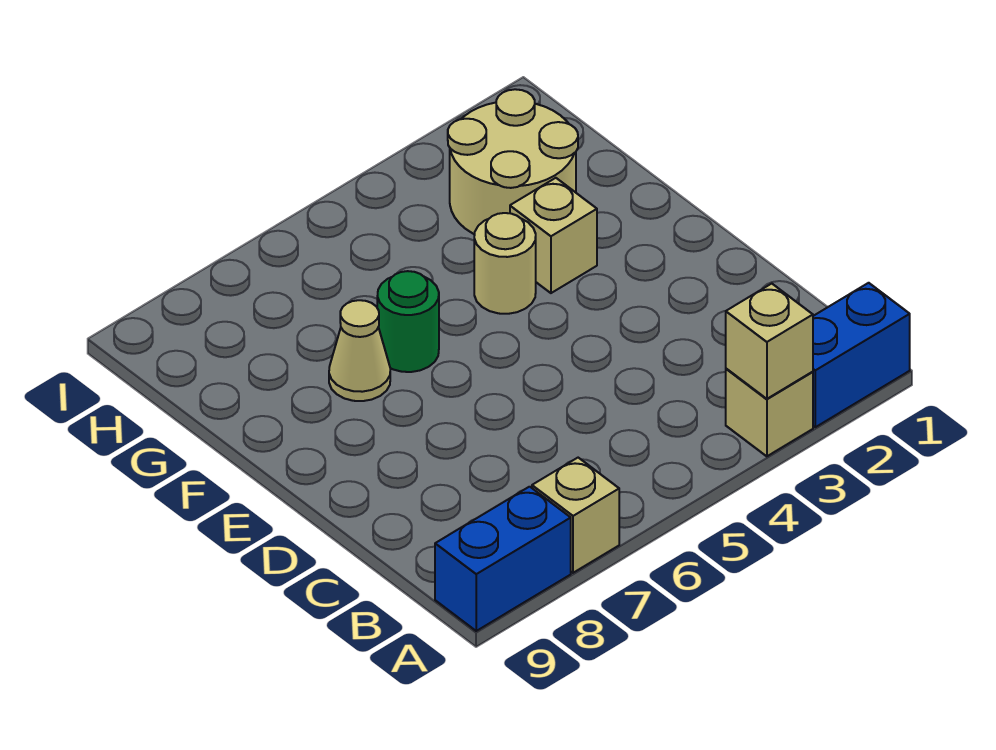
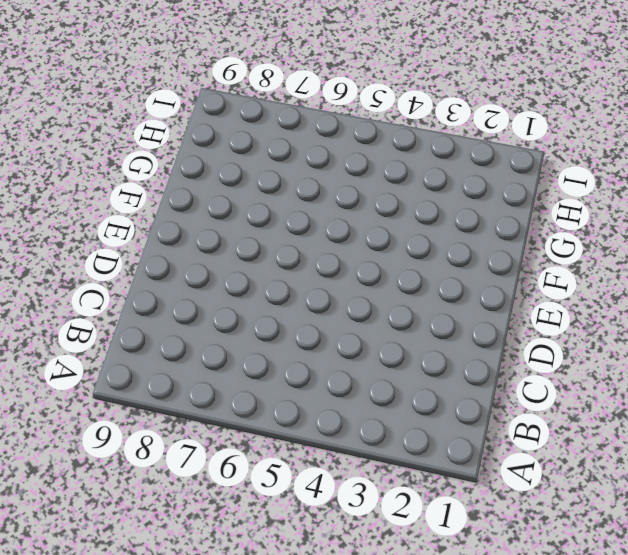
none -> blue 1x2 brick [813,283,910,427]
none -> tan 1x1 brick [726,369,813,456]

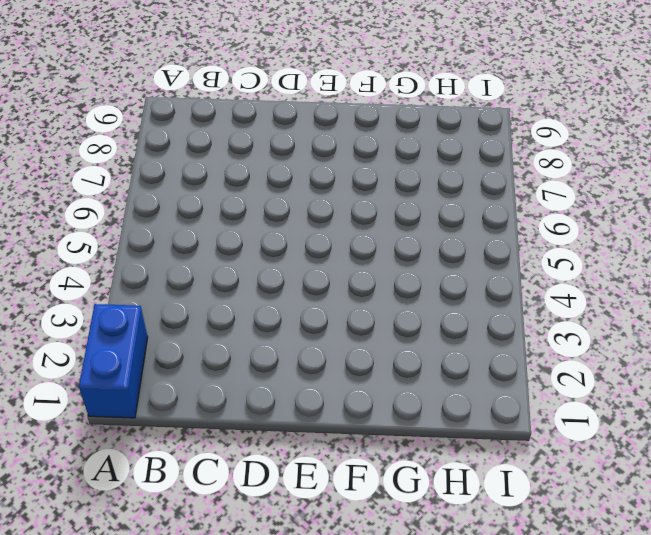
none -> tan 1x1 brick [726,369,813,456]
none -> tan 1x1 brick [532,458,619,573]

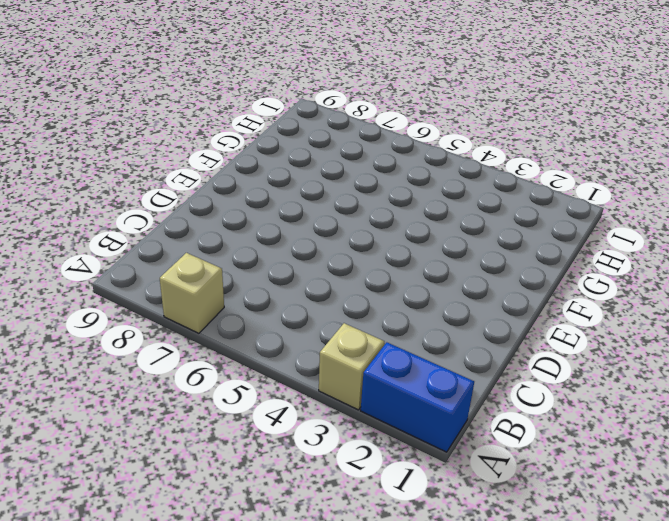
none -> blue 1x2 brick [435,487,571,631]
none -> tan 1x1 brick [510,178,597,293]

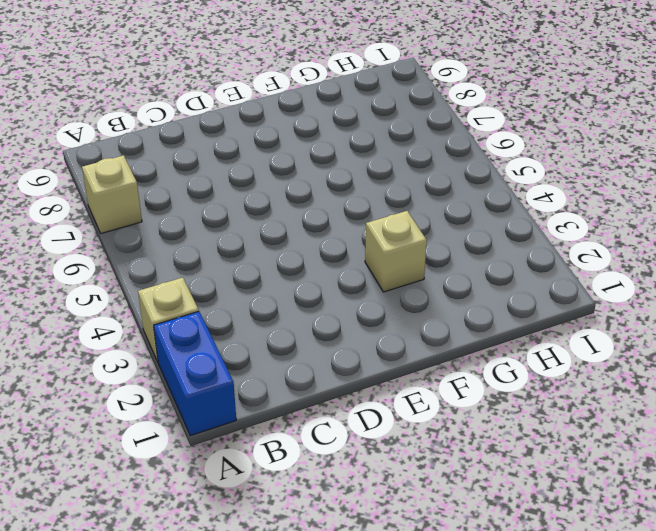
none -> blue 1x2 brick [435,487,571,631]
none -> tan 1x1 round brick [474,213,536,314]

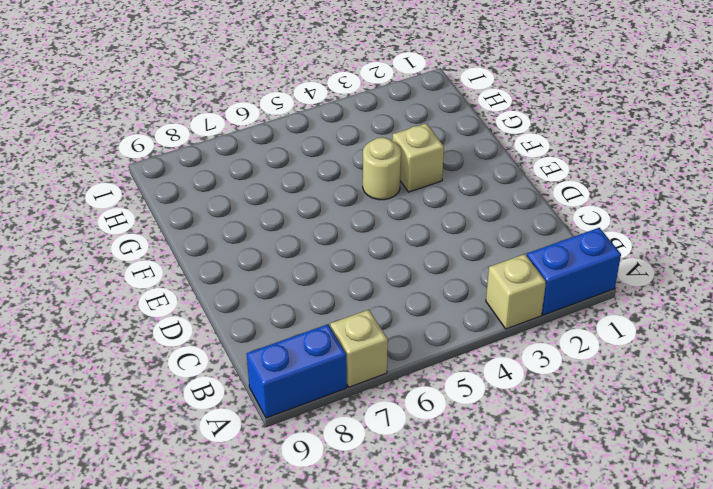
none -> green 1x1 round brick [377,271,439,372]
none -> tan 1x1 cone [329,300,390,401]

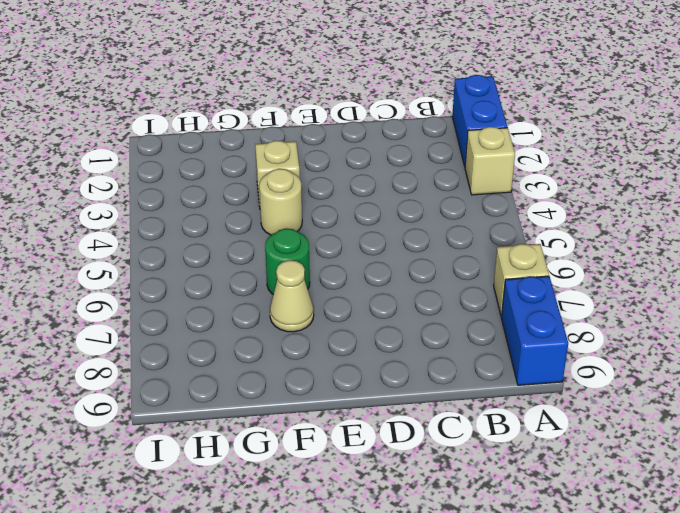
none -> tan 2x2 round brick [448,89,578,234]
none -> tan 1x1 brick [726,284,813,399]

